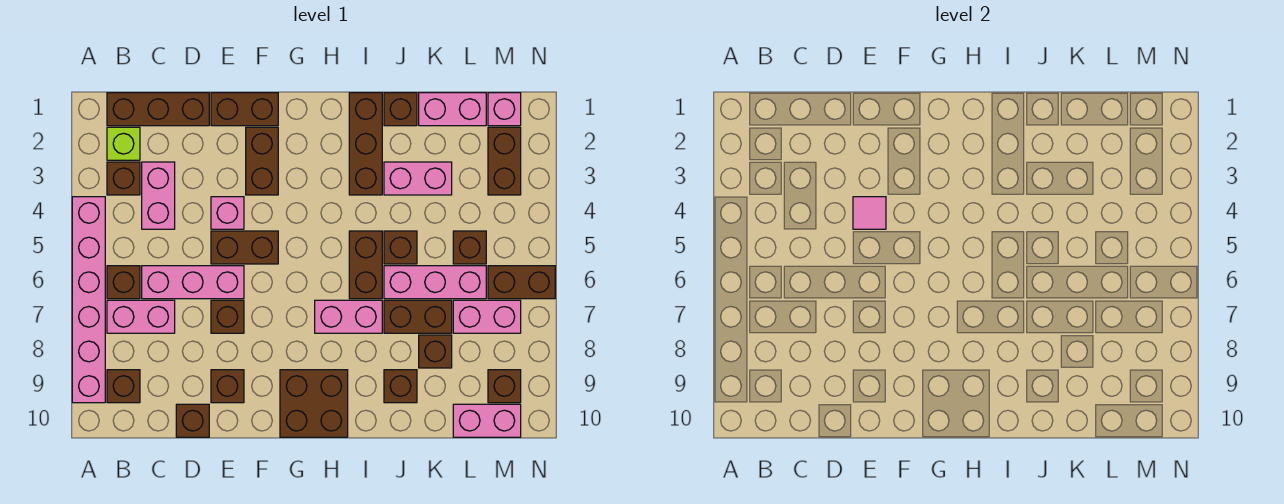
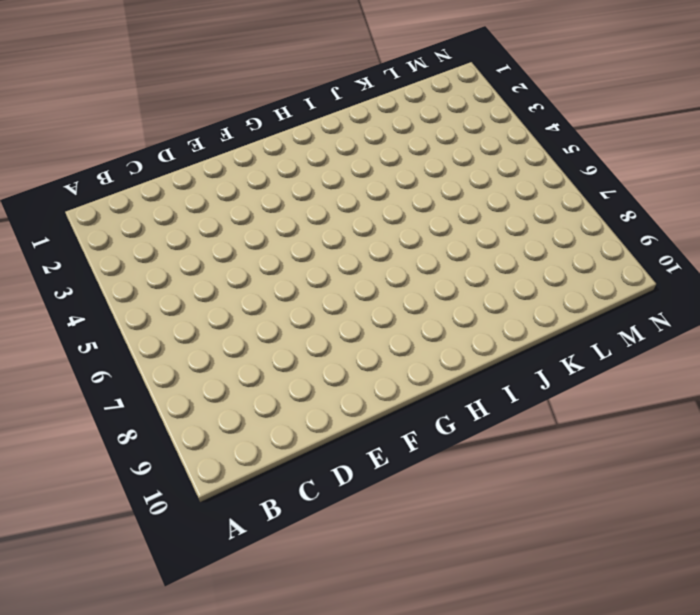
none -> pink 1x6 brick [72,197,105,403]
none -> brown 1x3 brick [107,93,209,126]
none -> lime 1x1 brick [107,127,140,160]
none -> brown 1x1 brick [107,162,140,195]

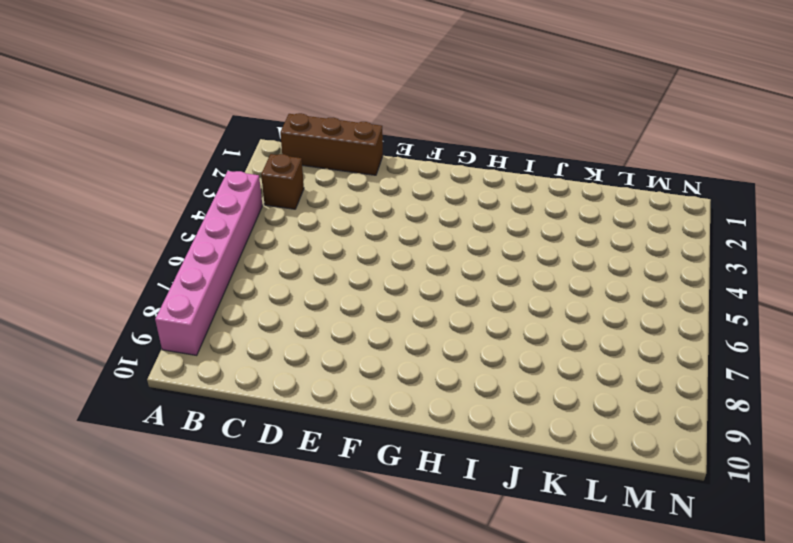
none -> lime 1x1 brick [107,127,140,160]
none -> brown 1x1 brick [107,266,140,299]
none -> pink 1x2 brick [107,300,175,333]
none -> brown 1x1 brick [107,370,140,403]

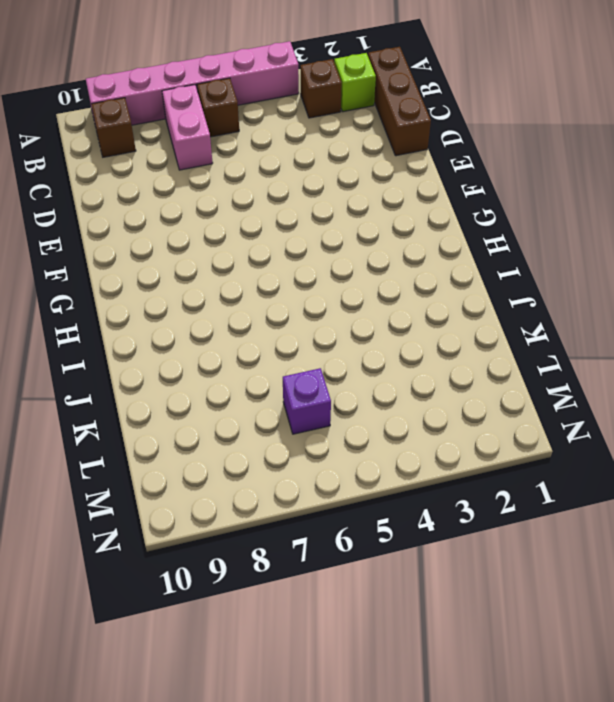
purple 1x1 brick [283,368,331,434] -> pink 1x3 brick [384,266,486,299]
none -> pink 1x2 brick [142,162,175,229]
none -> pink 1x3 brick [142,266,244,299]
none -> brown 1x1 brick [176,404,209,437]
none -> brown 1x2 brick [211,93,278,126]

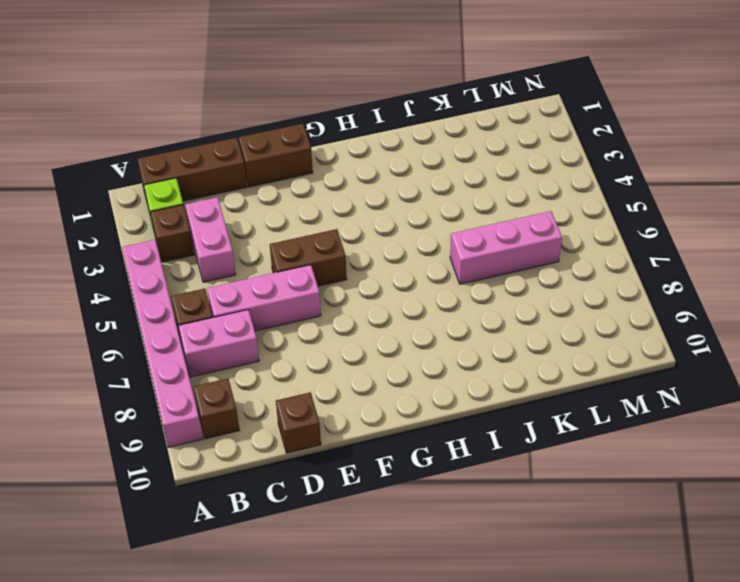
none -> pink 1x1 brick [211,197,244,229]
none -> brown 1x1 brick [211,300,244,333]
none -> brown 1x1 brick [211,370,244,403]
none -> brown 1x2 brick [246,127,278,195]

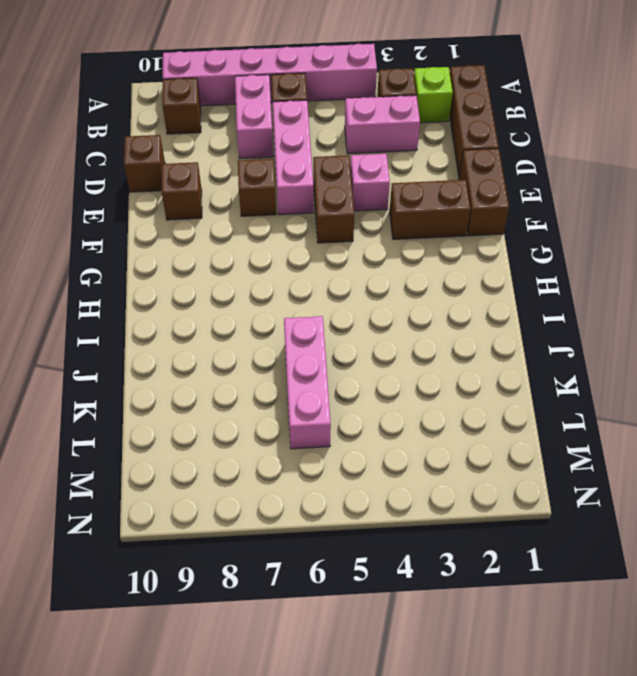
none -> brown 2x2 brick [280,370,348,437]
none -> pink 1x2 brick [315,300,382,333]
none -> brown 1x3 brick [349,93,382,195]
none -> brown 1x2 brick [349,231,382,299]

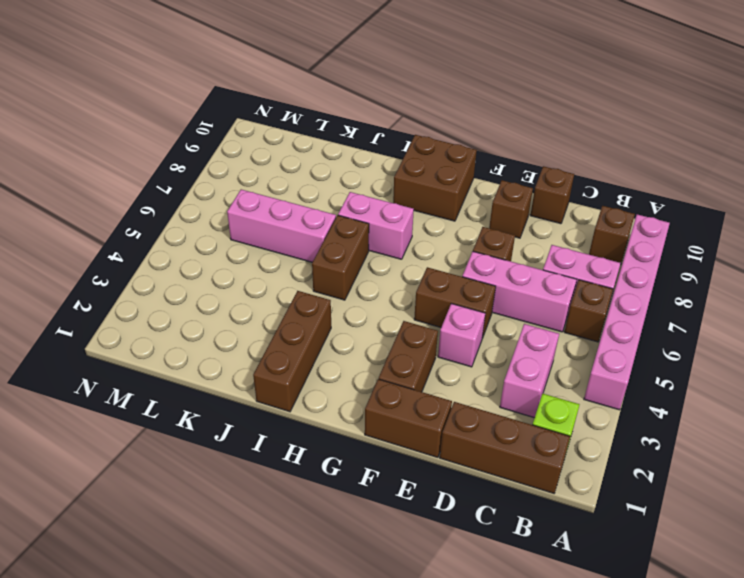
none -> brown 1x1 brick [107,162,140,195]
none -> brown 1x1 brick [384,93,417,126]
none -> pink 1x2 brick [384,162,452,195]
none -> brown 1x1 brick [384,231,417,264]

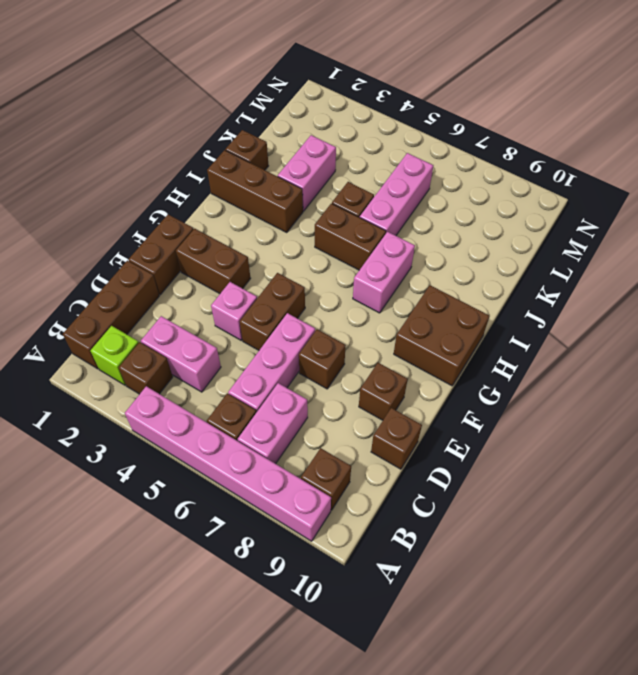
none -> brown 1x2 brick [384,300,452,333]
none -> brown 1x1 brick [384,370,417,403]
none -> pink 1x2 brick [419,93,486,126]
none -> brown 1x1 brick [419,335,452,368]

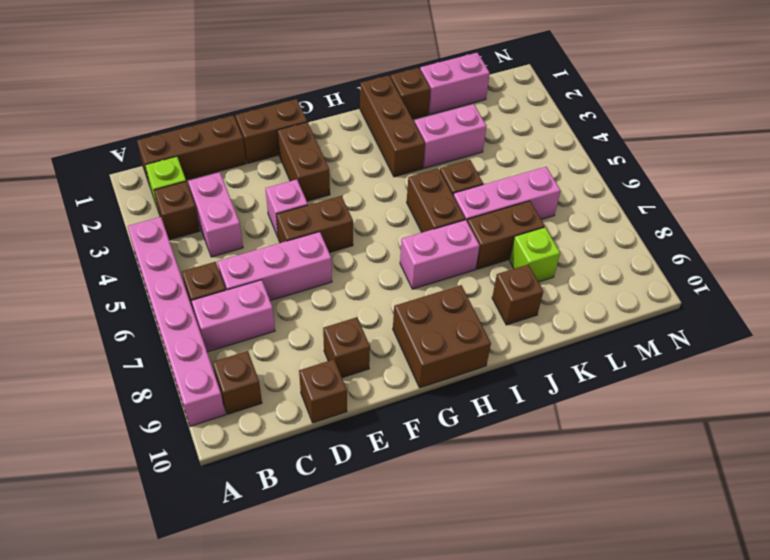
lime 1x1 brick [510,227,560,282] -> brown 1x1 brick [419,335,452,368]
none -> brown 1x1 brick [211,300,244,333]
none -> brown 1x1 brick [453,231,486,264]
none -> pink 1x2 brick [453,300,521,333]
none -> pink 1x2 brick [453,404,521,437]

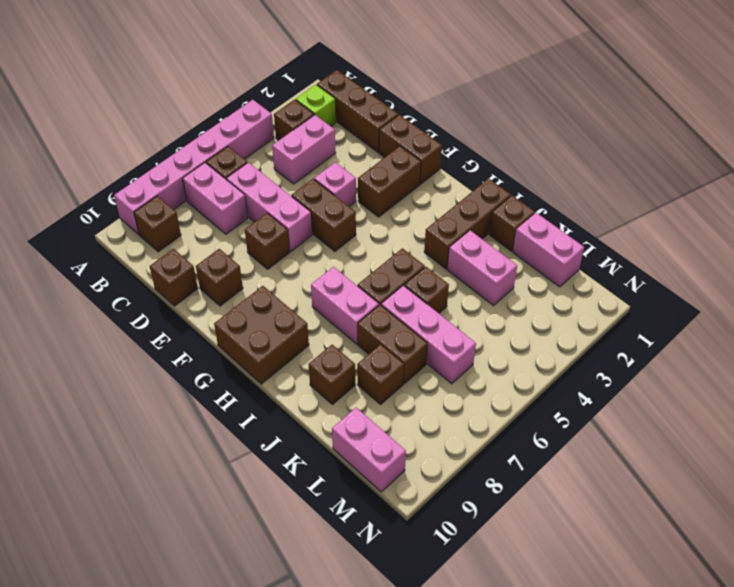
none -> brown 1x1 brick [453,231,486,264]
none -> pink 1x2 brick [453,300,521,333]
none -> pink 1x1 brick [488,93,521,126]
none -> brown 1x2 brick [488,127,521,195]

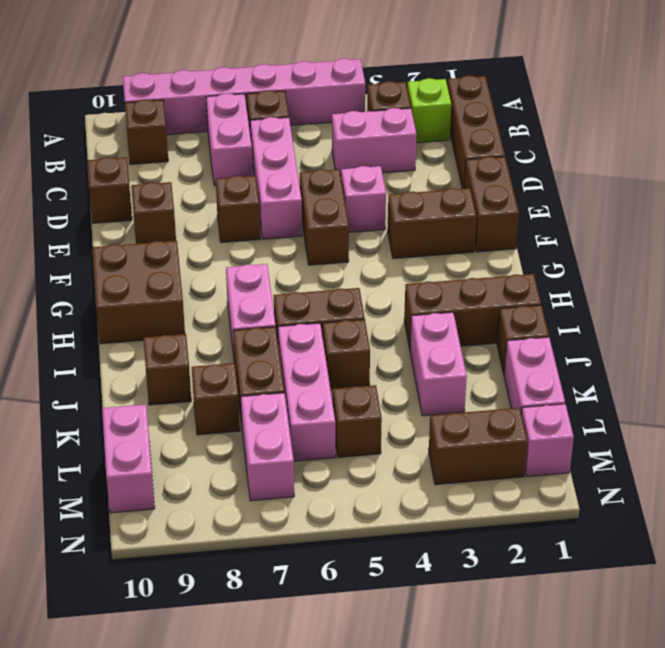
none -> brown 1x2 brick [488,266,555,299]
none -> brown 1x1 brick [488,370,521,403]
none -> pink 1x1 tile [853,197,886,229]

